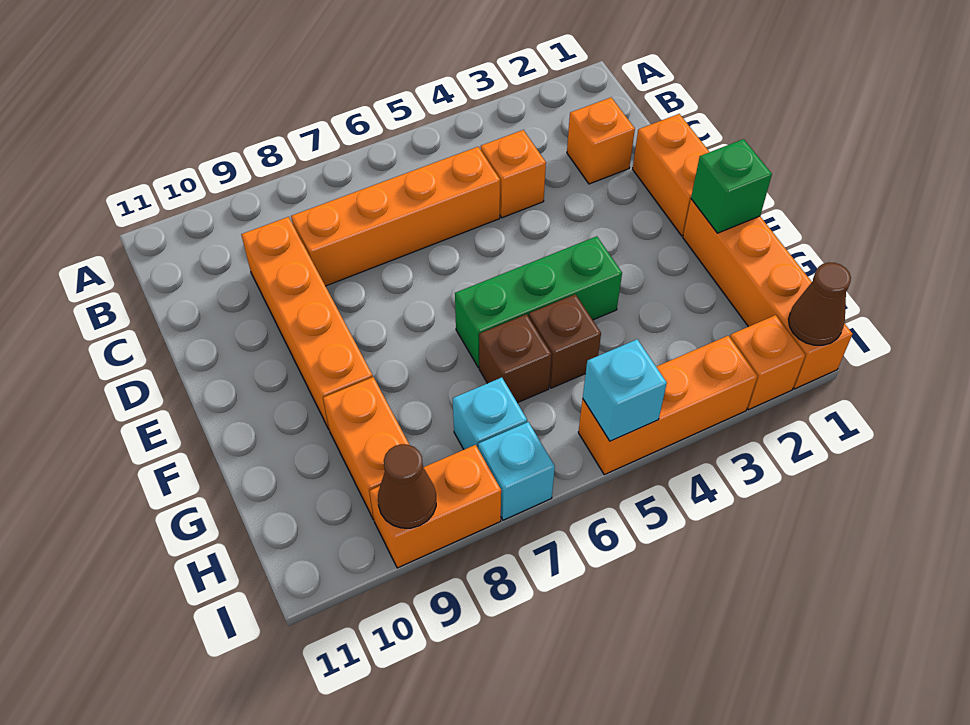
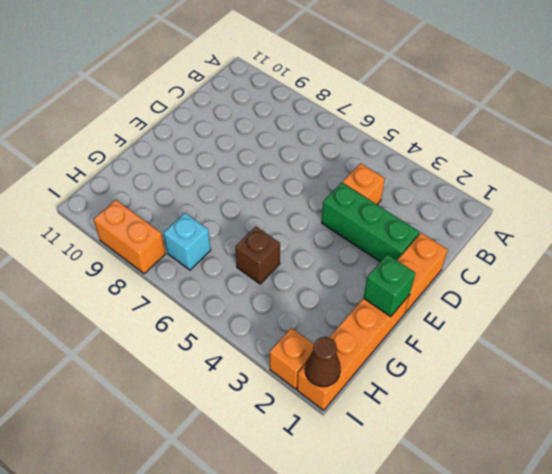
green 1x3 brick [322,183,420,262] -> green 1x3 brick moved to [455,236,622,367]
none -> orange 1x1 brick [567,97,635,184]
none -> orange 1x4 brick [291,147,500,286]
none -> orange 1x4 brick [241,217,373,429]

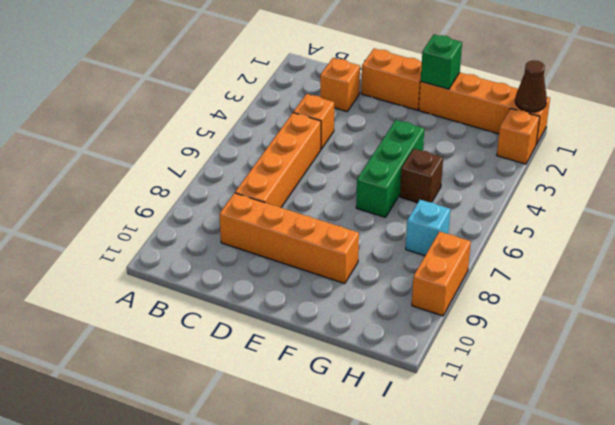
none -> brown 1x1 brick [479,314,551,403]
none -> orange 1x2 brick [323,377,409,520]
none -> orange 1x3 brick [578,336,758,475]

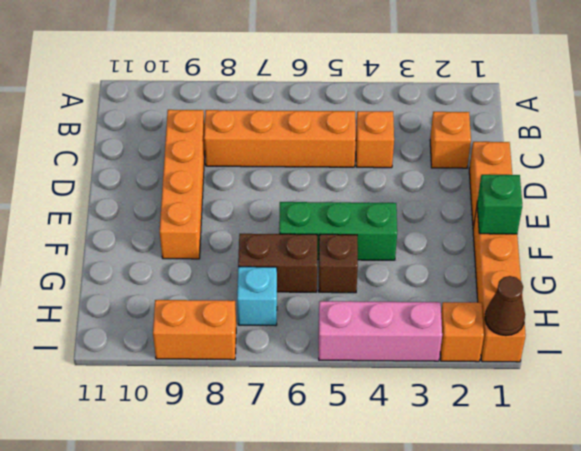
brown 1x2 brick [238,234,317,292] -> brown 1x1 brick [479,314,551,403]
pink 1x3 brick [319,301,442,361] -> orange 1x3 brick [578,336,758,475]
none -> orange 1x2 brick [323,377,409,520]
none -> cyan 1x1 brick [478,422,555,520]
none -> cyan 1x1 brick [583,339,667,441]

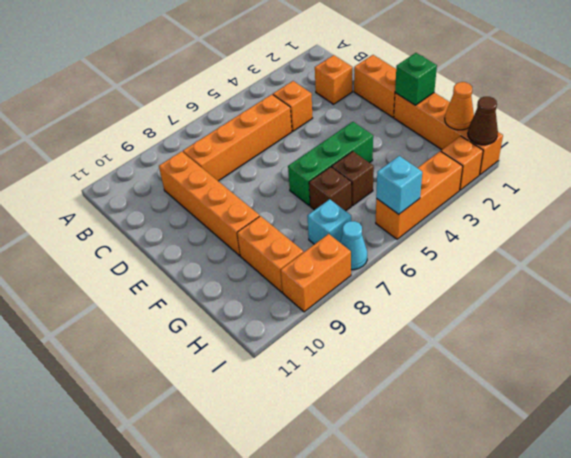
orange 1x1 cone [445,82,474,130] -> none
cyan 1x1 cone [340,221,367,270] -> cyan 1x1 brick [478,422,555,520]
none -> brown 1x1 cone [378,444,436,528]

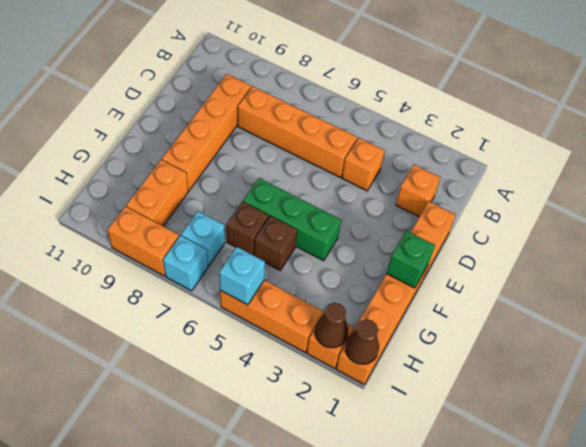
brown 1x1 cone [315,303,348,348] -> brown 1x1 cone moved to [378,444,436,528]

